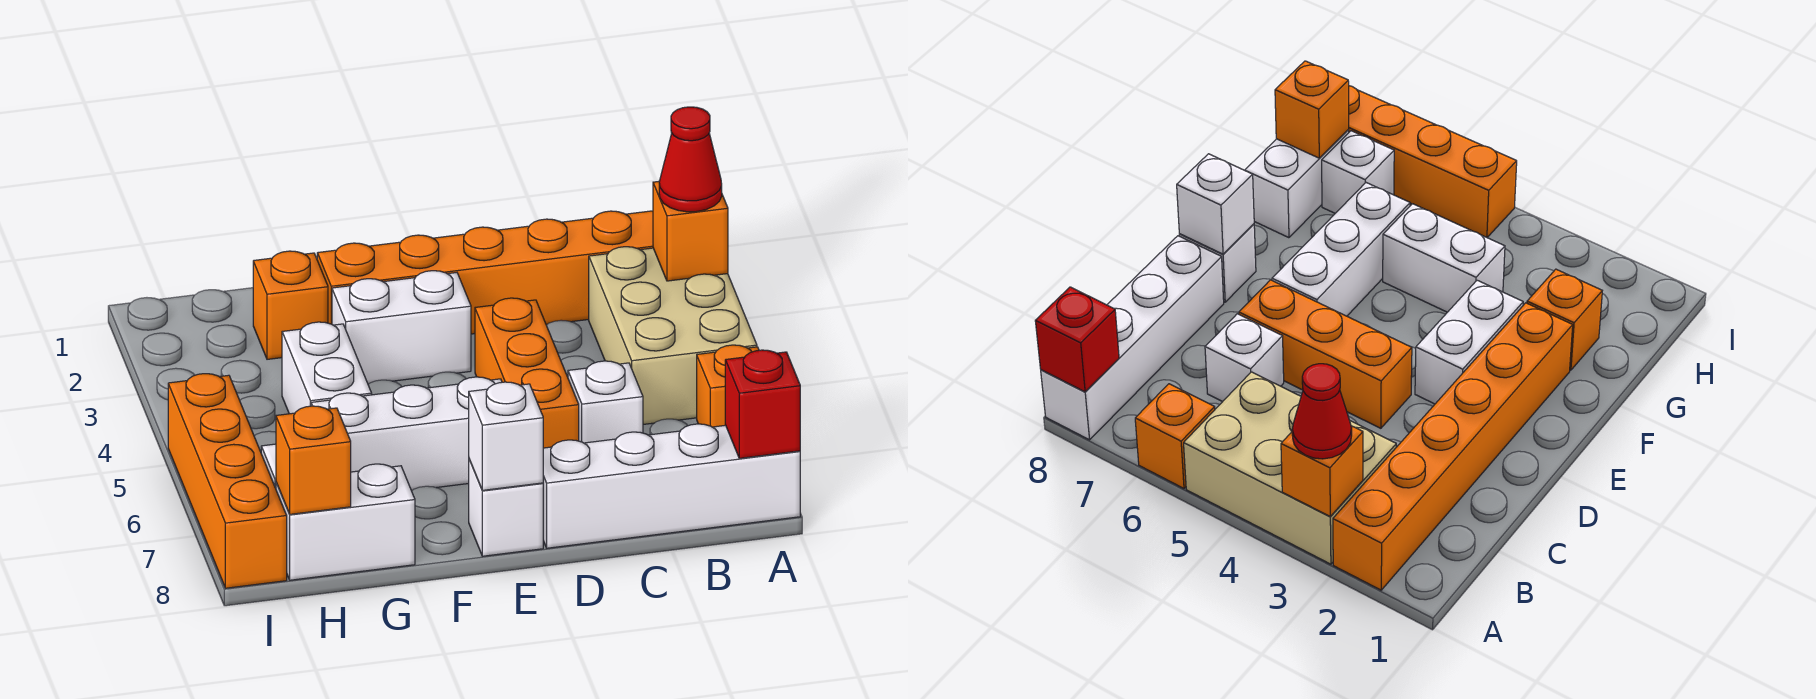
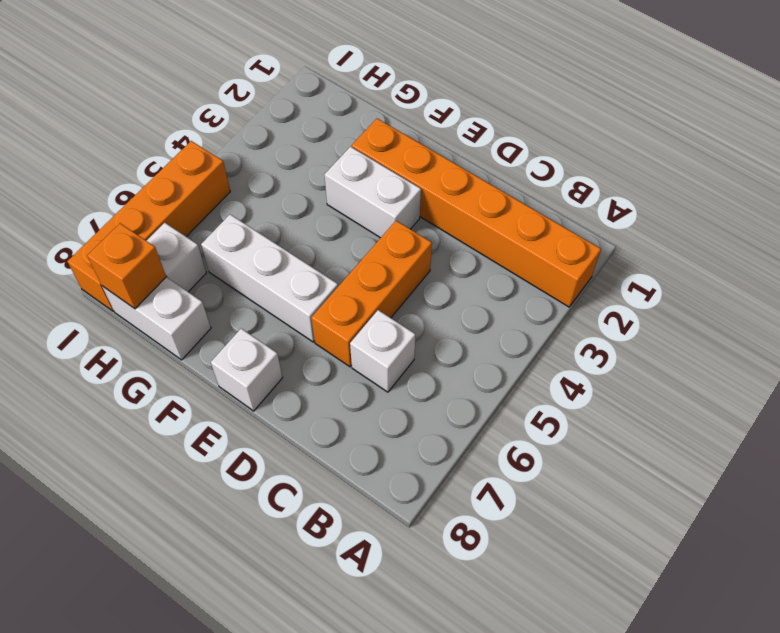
none -> tan 2x3 brick [589,247,757,424]
none -> orange 1x1 brick [697,345,759,427]
none -> white 1x4 brick [543,424,800,548]

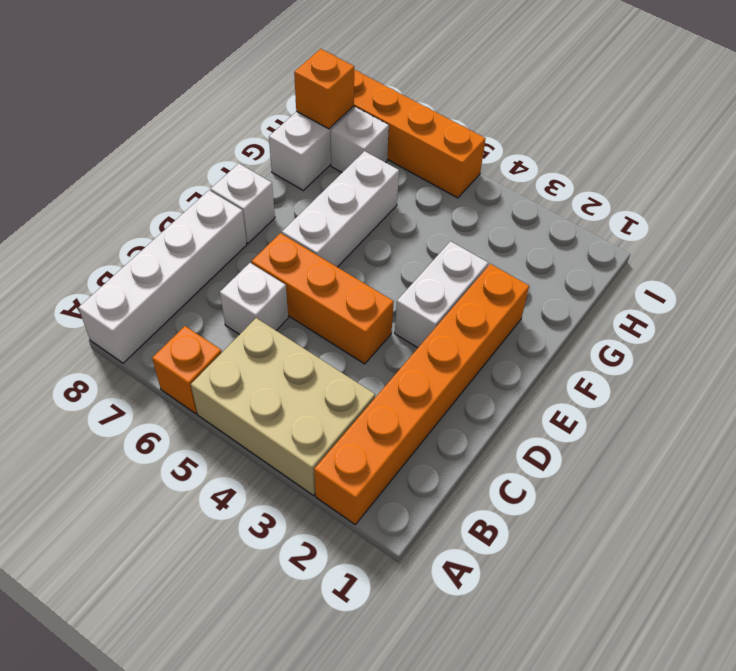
none -> orange 1x1 brick [253,251,328,359]
none -> white 1x2 brick [282,322,372,414]
none -> orange 1x1 brick [653,181,728,281]

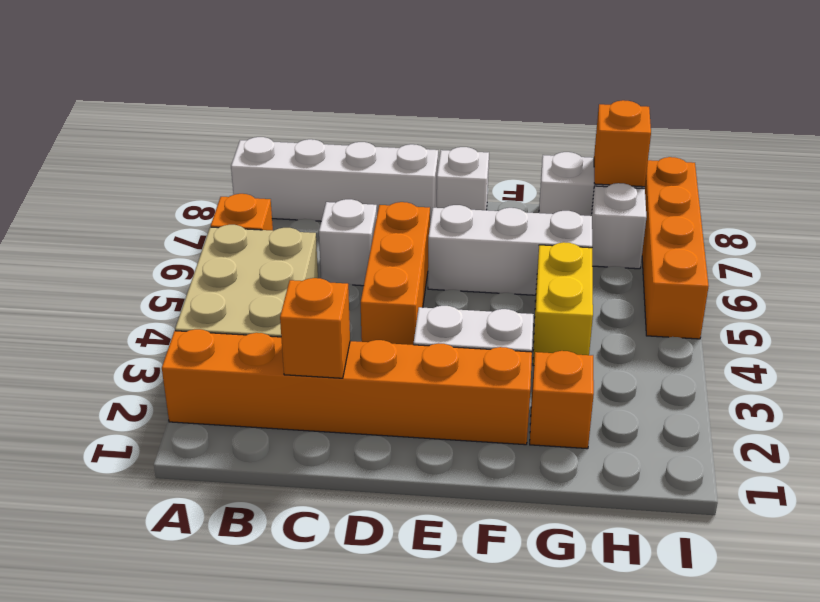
orange 1x1 brick [280,278,350,378] -> orange 1x1 brick moved to [653,181,728,281]
yellow 1x2 brick [533,242,593,366] -> white 1x2 brick [282,322,372,414]
none -> red 1x1 brick [725,350,800,458]
none -> white 1x1 brick [469,382,543,490]
none -> red 1x1 cone [659,107,722,212]

